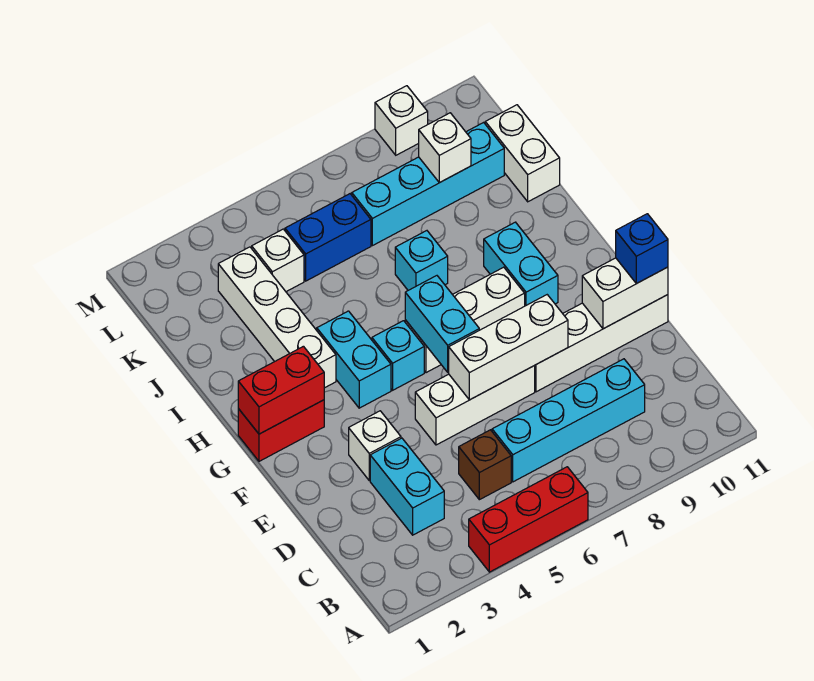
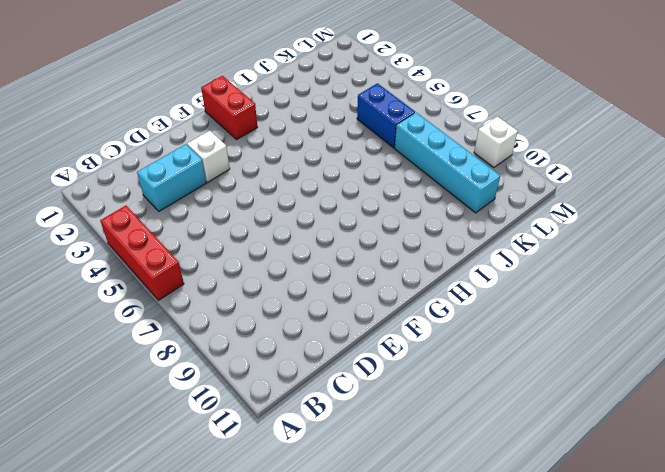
none -> brown 1x1 brick [459,430,511,500]
none -> cyan 1x4 brick [492,359,645,482]
none -> white 1x3 brick [415,366,535,445]

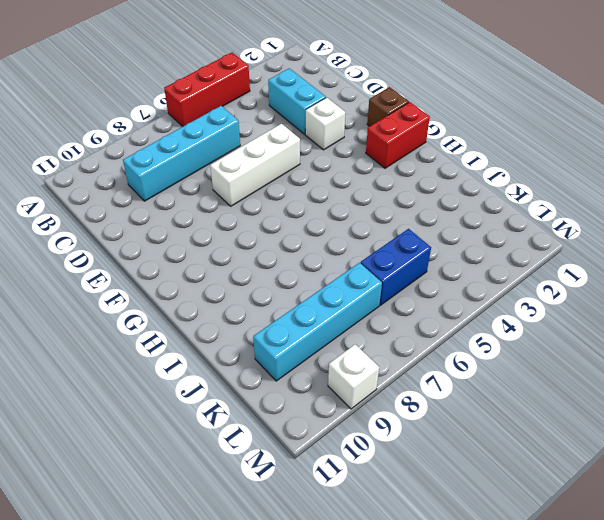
brown 1x1 brick [367,87,409,126] -> brown 1x1 brick moved to [459,430,511,500]
none -> white 1x4 brick [534,295,668,392]
none -> cyan 1x2 brick [317,311,391,408]
none -> cyan 1x1 brick [372,321,424,390]

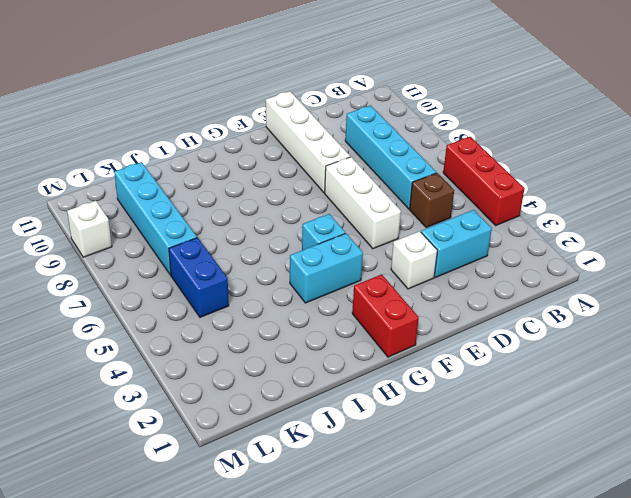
none -> white 1x3 brick [405,267,525,373]
none -> cyan 1x2 brick [484,222,558,306]
none -> white 1x4 brick [218,247,336,388]

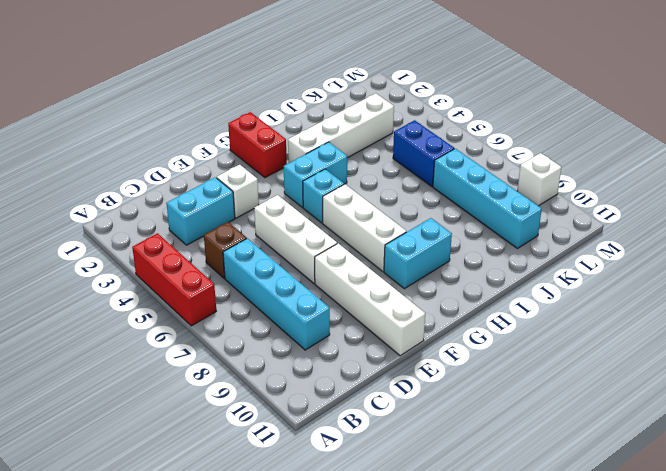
none -> cyan 1x1 brick [395,231,448,290]
none -> white 1x2 brick [485,105,560,202]
none -> white 1x1 brick [252,229,304,292]

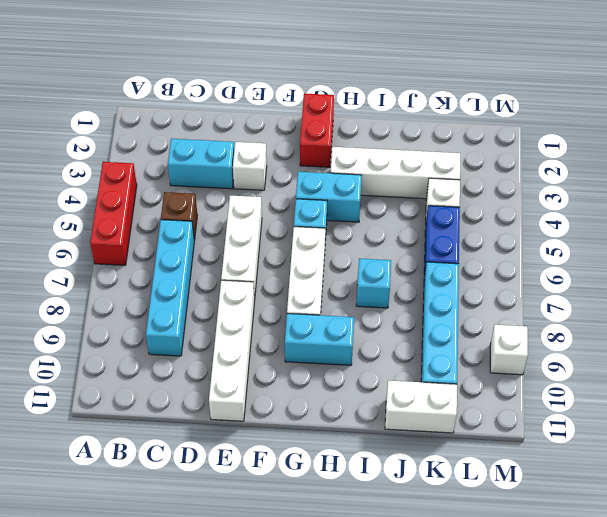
none -> white 1x3 brick [449,295,568,400]
none -> white 1x2 brick [582,258,668,329]
none -> cyan 1x2 brick [405,276,479,372]

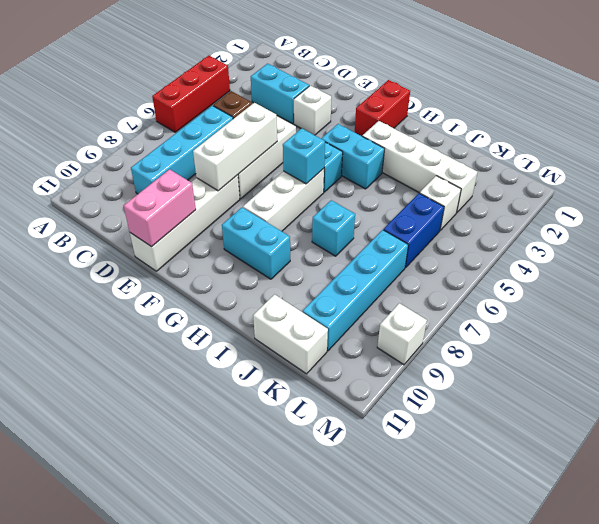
pink 1x2 brick [124,169,196,247] -> white 1x2 brick [582,258,668,329]
cyan 1x1 brick [283,128,325,184] -> cyan 1x2 brick [405,276,479,372]
none -> red 1x2 brick [238,346,324,434]
none -> white 1x1 brick [419,113,471,183]
none -> blue 1x1 brick [616,214,668,283]

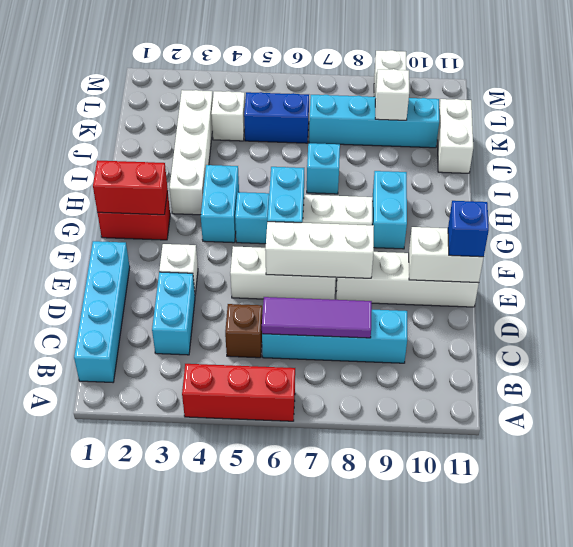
cyan 1x4 brick [74,241,130,382] -> none
purple 1x3 tile [262,297,372,338] -> none

